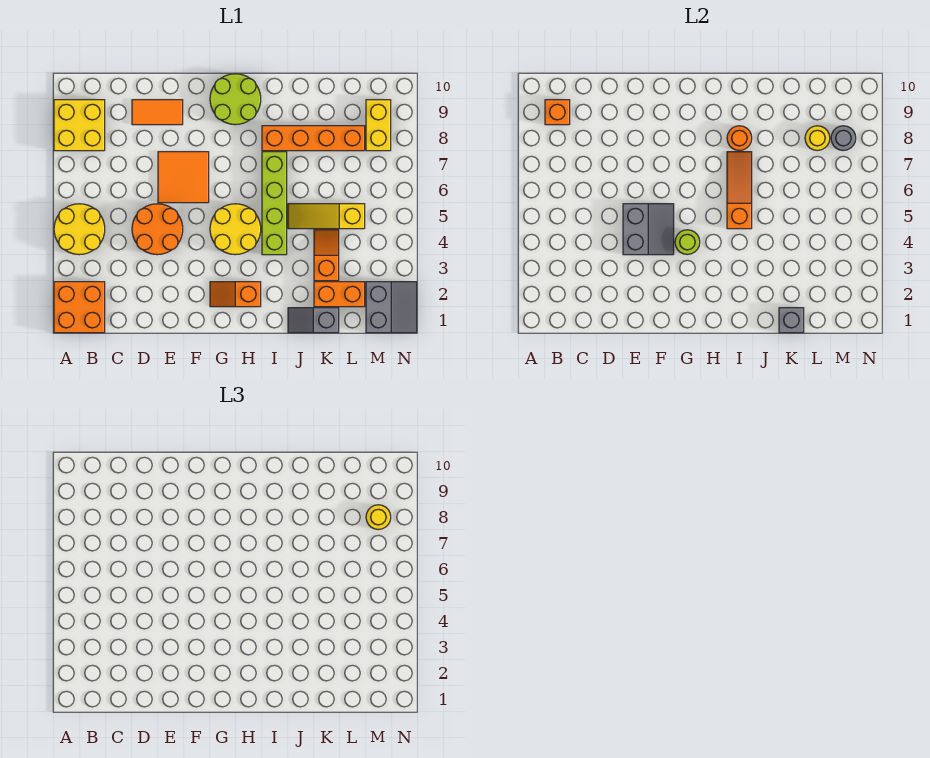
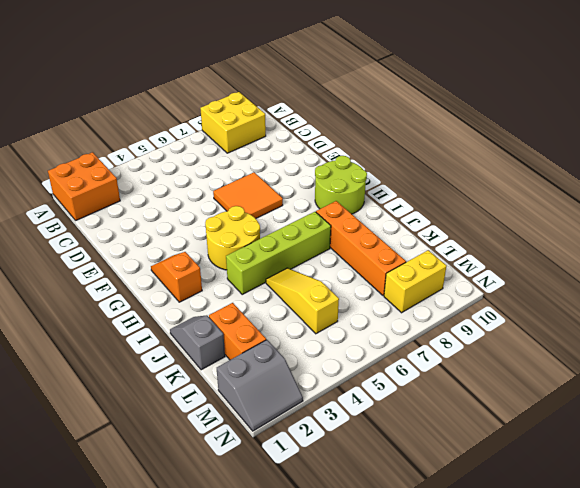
none -> yellow 2x2 round brick [54,204,105,255]
none -> orange 2x2 round brick [132,204,183,255]
none -> orange 1x2 tile [132,100,183,125]

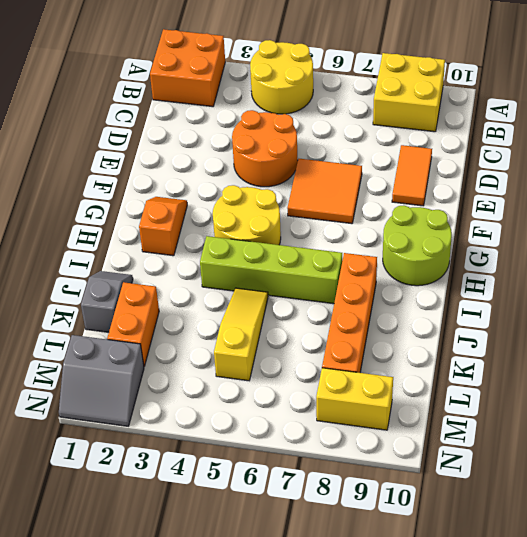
none -> orange 1x2 slope [314,230,339,281]
none -> orange 1x1 brick [545,100,570,125]
none -> grey 2x2 slope [623,204,674,255]

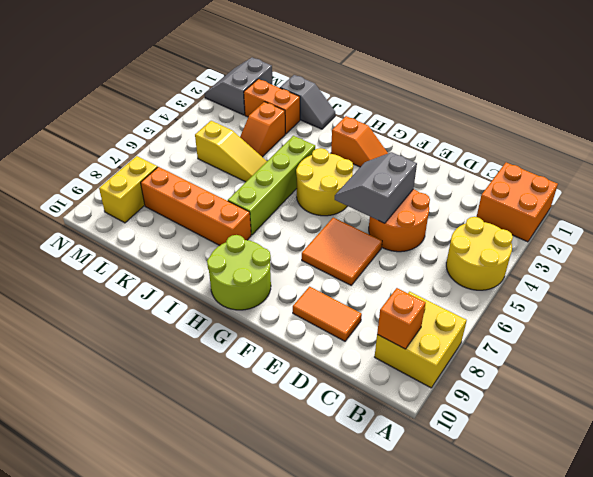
none -> lime 1x1 round brick [675,230,700,255]
none -> orange 1x3 slope [727,152,752,229]
none -> orange 1x1 round brick [727,126,752,151]

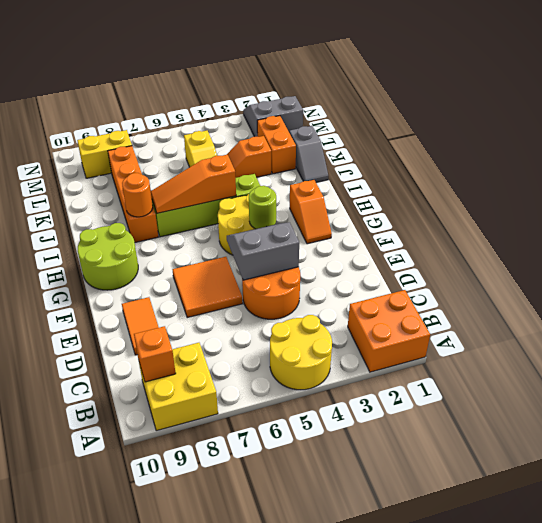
none -> grey 1x1 brick [779,308,804,333]
none -> yellow 1x1 round brick [805,126,830,151]
none -> grey 1x1 round brick [831,126,856,151]

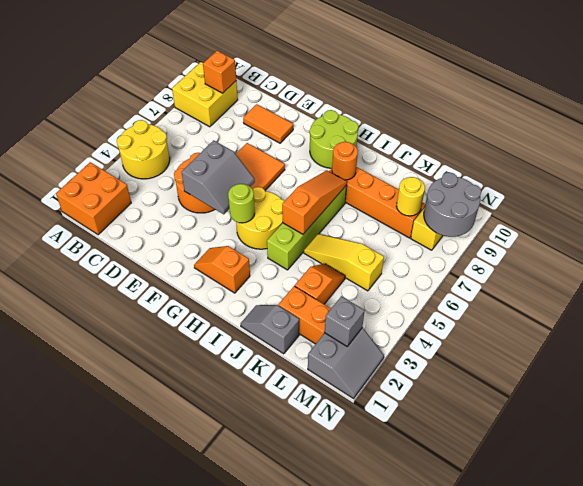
grey 1x1 brick [325,296,365,346] -> grey 1x1 brick moved to [779,308,804,333]
grey 2x2 round brick [424,172,481,237] -> grey 1x1 round brick [831,126,856,151]
none -> yellow 1x1 round brick [366,505,391,530]

